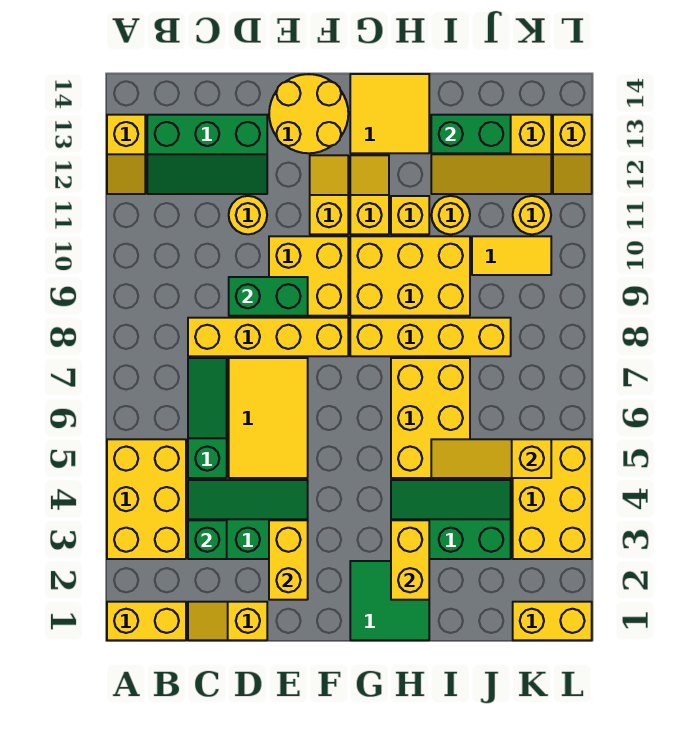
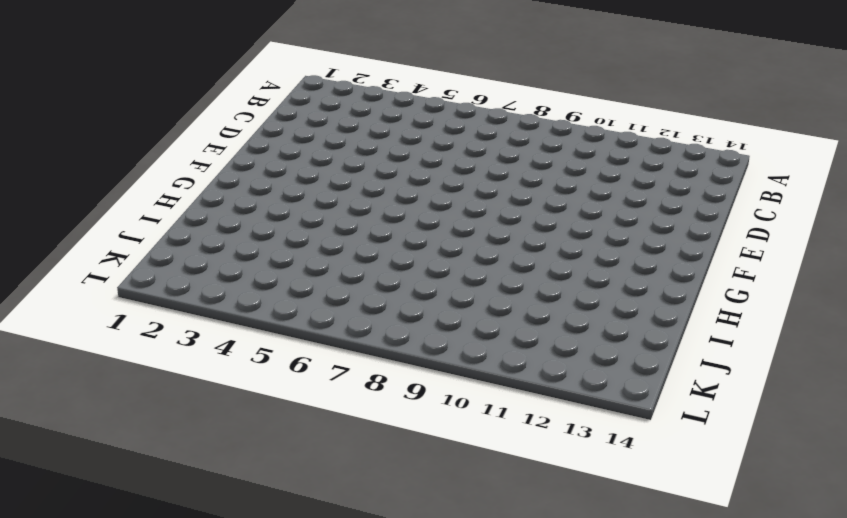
none -> yellow 1x2 brick [107,602,186,640]
none -> yellow 2x3 brick [107,439,186,559]
none -> yellow 1x2 slope [107,115,145,194]
none -> green 2x3 slope [147,115,267,194]

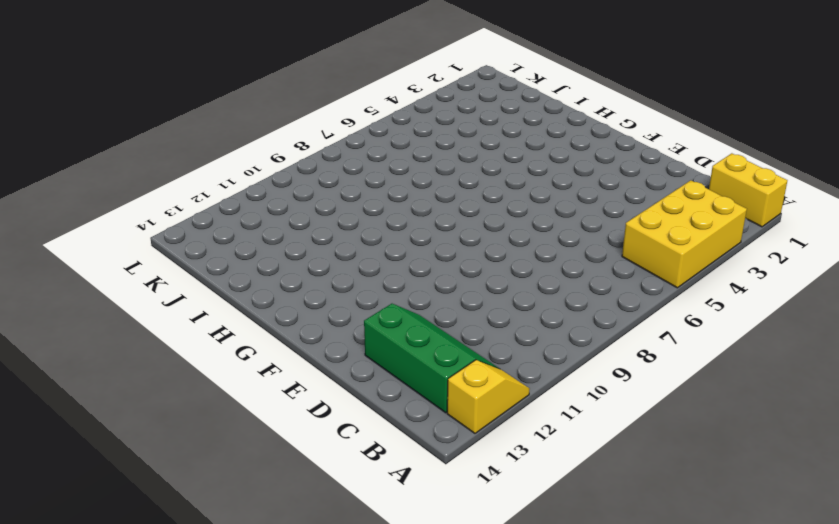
none -> yellow 1x2 slope [188,602,267,640]
none -> green 2x3 slope [188,480,308,559]
none -> green 1x3 slope [188,358,227,478]
none -> yellow 1x4 brick [188,318,348,356]

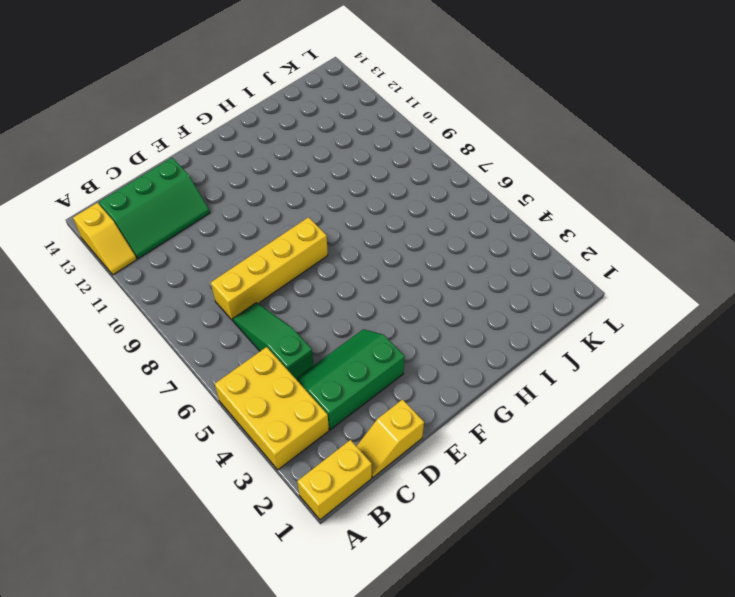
none -> yellow 2x3 tile [229,358,308,478]
none -> yellow 1x1 round brick [229,196,267,234]
none -> yellow 2x2 brick [269,236,348,316]
none -> yellow 2x2 round brick [269,74,348,153]

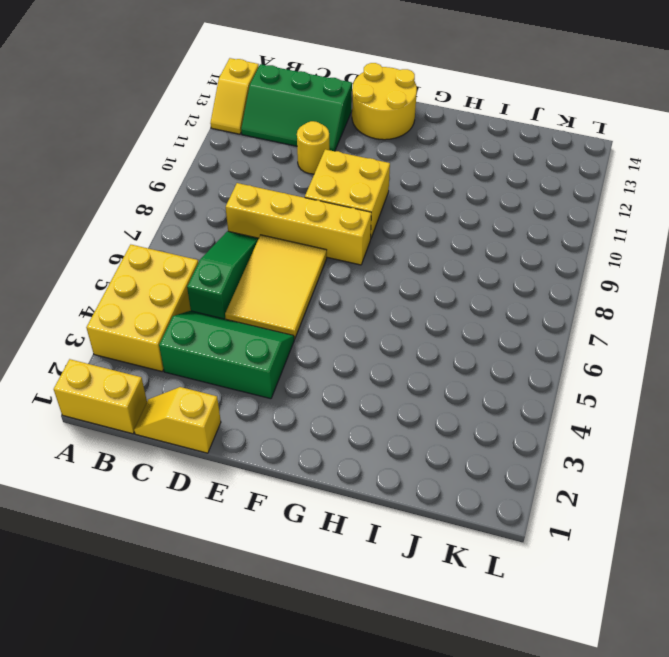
none -> yellow 1x2 slope [310,155,348,234]
none -> green 2x2 tile [350,561,429,640]
none -> yellow 1x4 brick [350,318,511,356]
none -> yellow 2x3 brick [350,236,470,316]

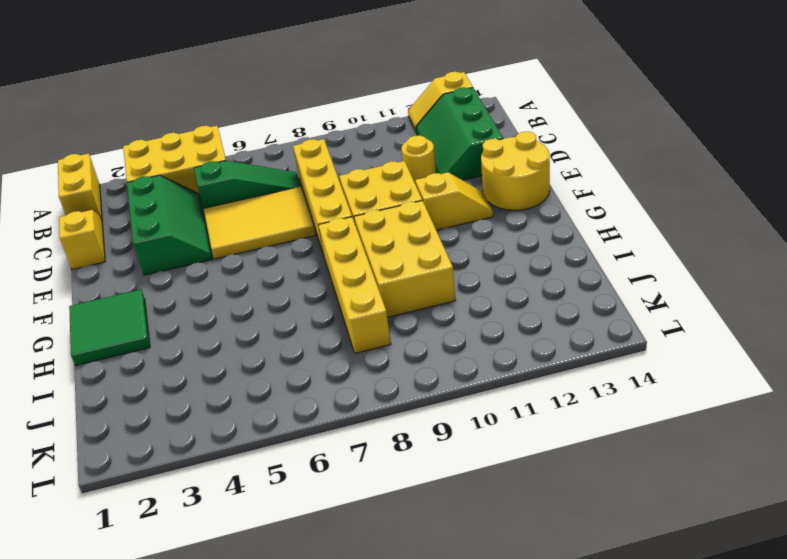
none -> yellow 1x2 slope [350,155,389,234]
none -> yellow 2x2 tile [350,74,429,153]
none -> green 2x3 slope [391,480,511,559]
none -> yellow 2x3 brick [391,358,470,478]

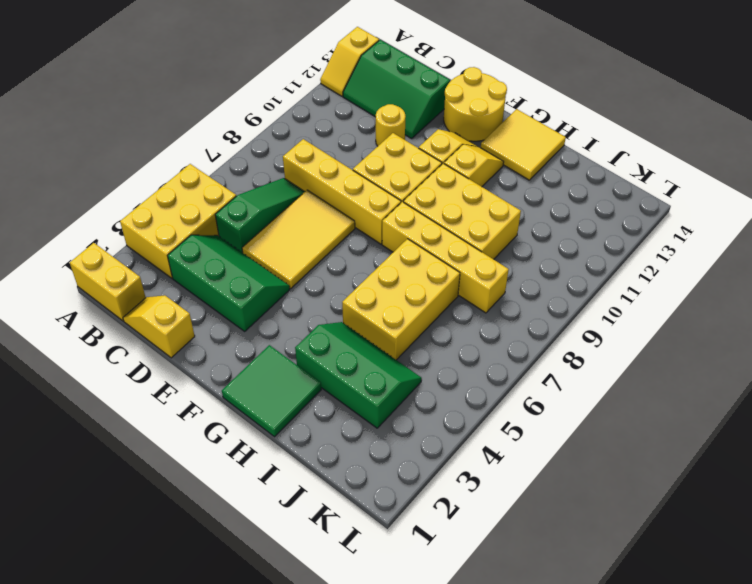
none -> yellow 1x1 brick [391,196,429,234]
none -> yellow 1x1 round brick [431,196,470,234]
none -> yellow 2x3 slope [431,115,551,194]
none -> yellow 1x2 tile [472,236,551,275]

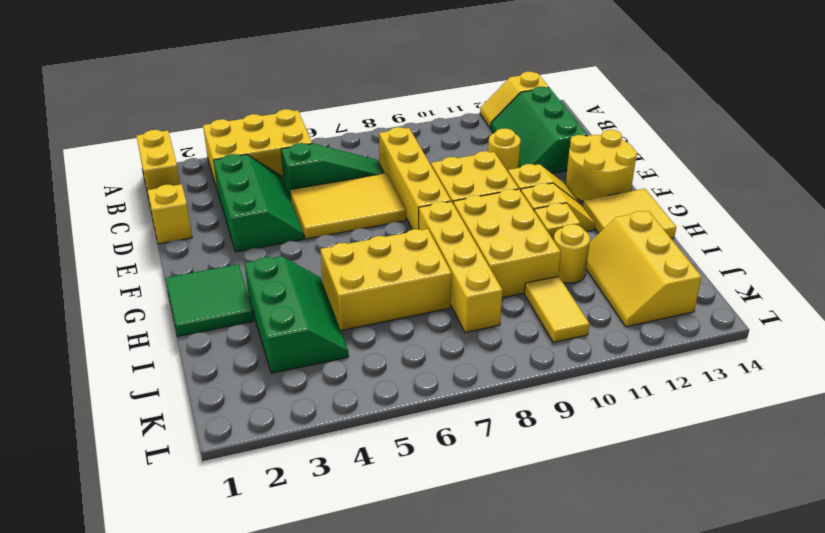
none -> yellow 1x2 brick [513,602,592,640]
none -> yellow 2x3 brick [513,439,592,559]
none -> yellow 1x1 round brick [513,196,551,234]
none -> yellow 1x2 slope [553,115,592,194]

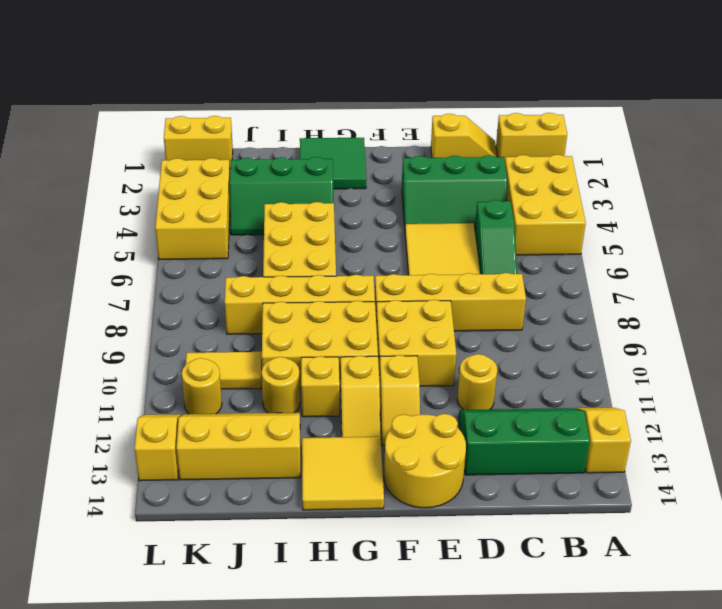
none -> green 1x1 brick [188,520,227,559]
none -> green 1x2 brick [229,277,308,316]
none -> yellow 1x2 brick [269,520,308,600]
none -> yellow 1x2 brick [391,520,429,600]

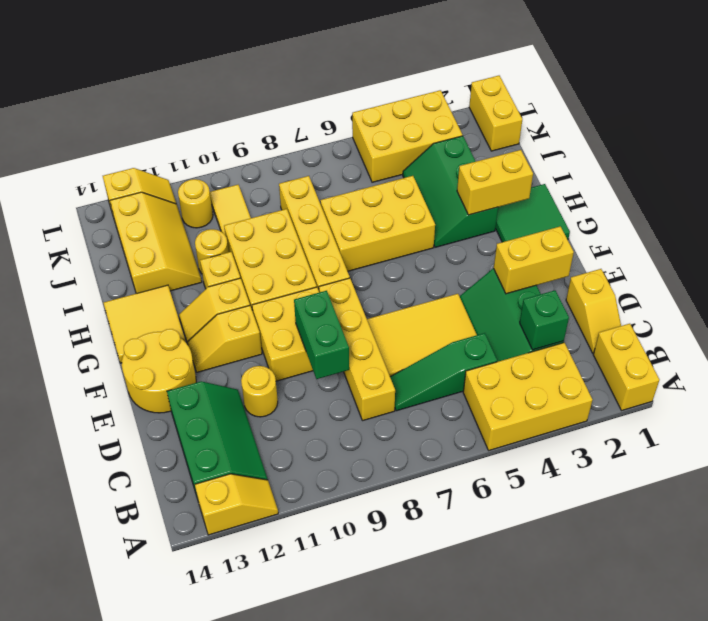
none -> yellow 1x3 slope [431,439,551,478]
none -> green 1x2 brick [431,115,511,153]

